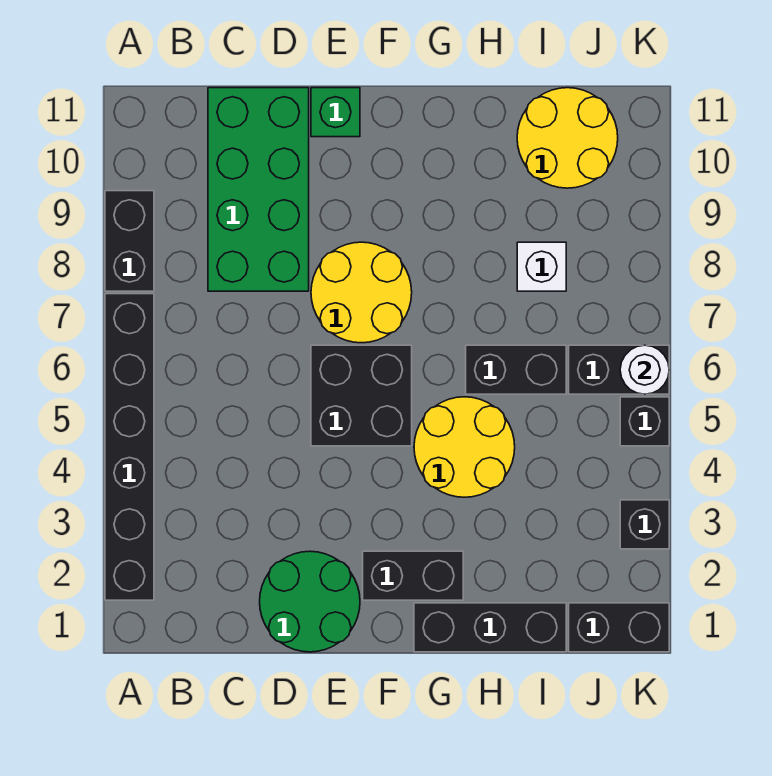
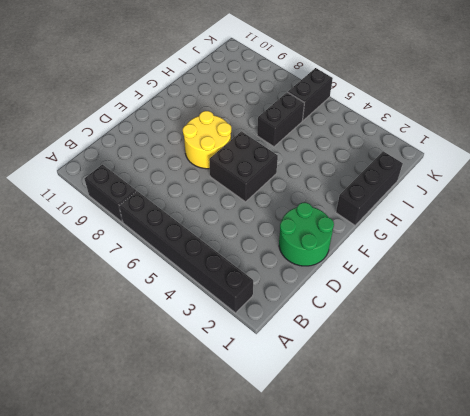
none -> green 2x4 brick [208,88,309,291]
none -> green 1x1 brick [311,88,360,137]
none -> black 1x2 brick [363,551,463,600]

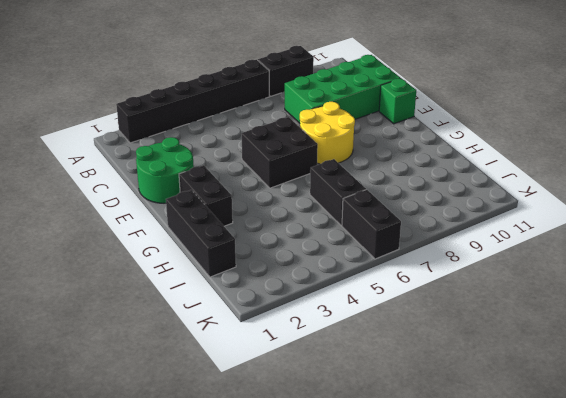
none -> yellow 2x2 round brick [414,397,515,497]
none -> white 1x1 brick [517,242,566,291]
none -> yellow 2x2 round brick [517,88,618,188]

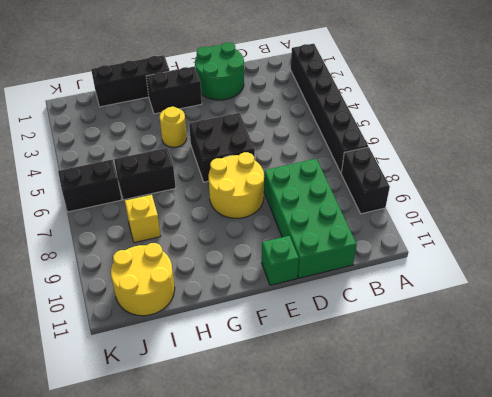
yellow 1x1 round brick [160,107,187,147] -> yellow 2x2 round brick [414,397,515,497]
yellow 1x1 brick [125,195,161,243] -> white 1x1 brick [517,242,566,291]
none -> black 1x2 brick [569,603,669,652]
none -> black 1x1 brick [620,500,669,549]
none -> black 1x1 brick [620,397,669,446]

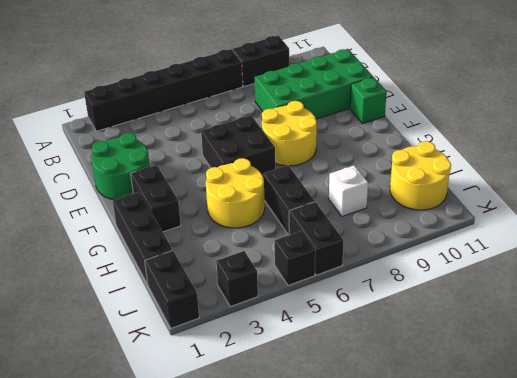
none -> white 1x1 round brick [620,345,669,394]

